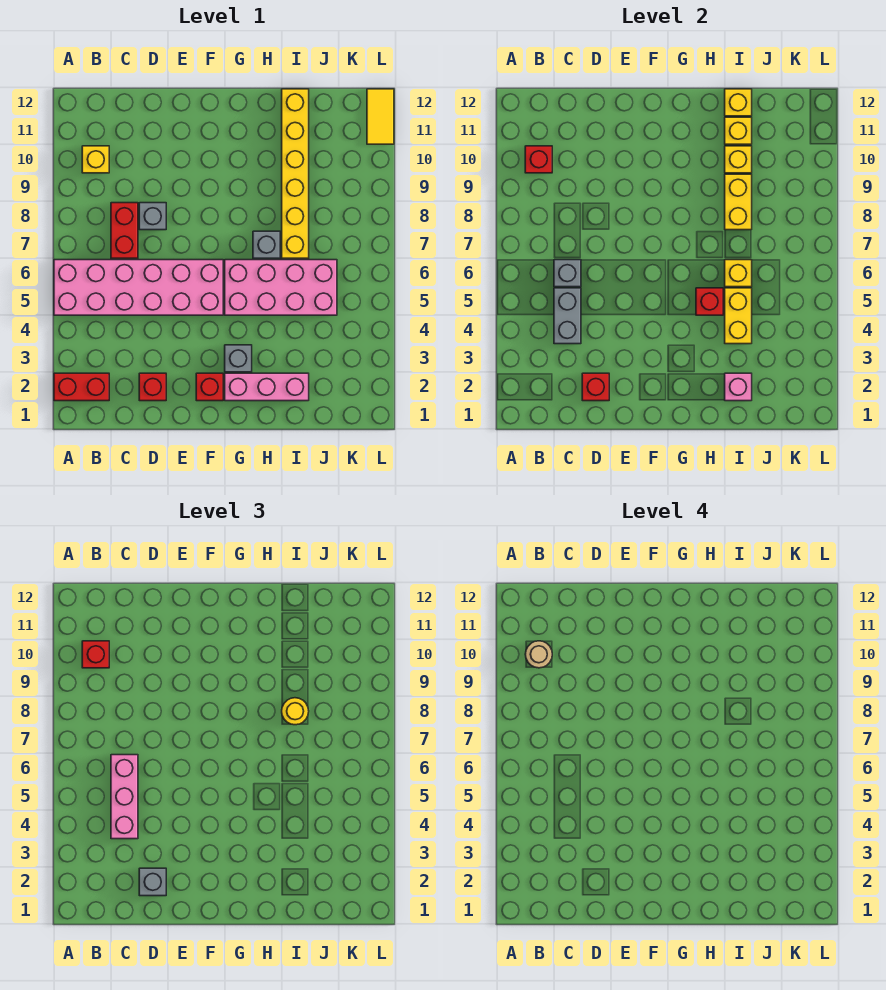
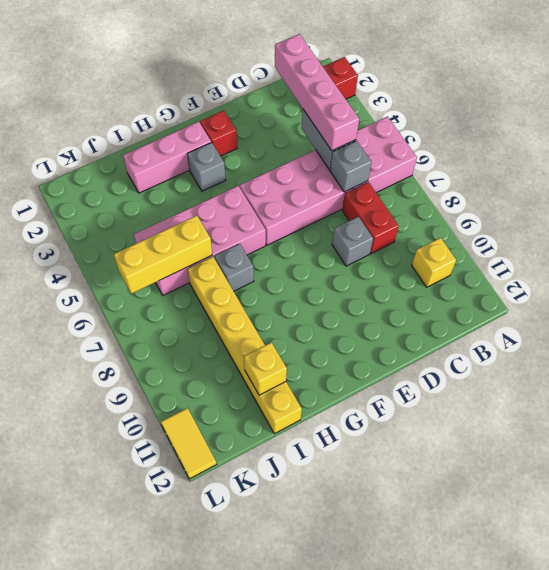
pink 1x4 brick [275,34,359,151] -> pink 1x3 brick [111,755,138,839]
yellow 1x3 brick [114,215,212,294] -> yellow 1x1 brick [725,260,752,287]
none -> red 1x1 brick [139,373,166,401]
none -> red 1x1 brick [525,146,552,173]
none -> red 1x1 brick [582,373,609,401]
none -> red 1x1 brick [696,288,723,315]

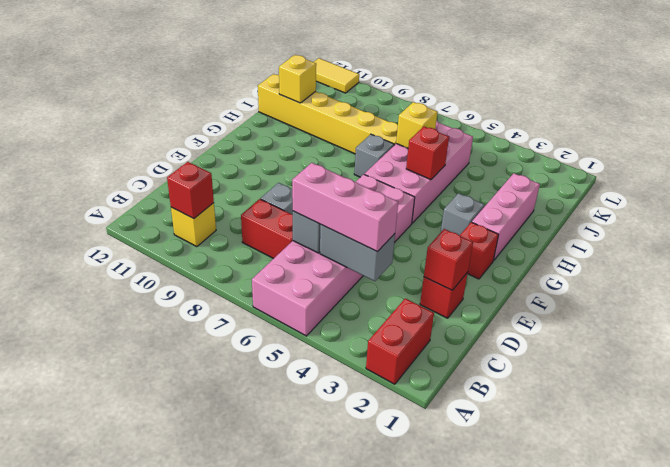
none -> pink 1x1 brick [725,373,752,401]
none -> yellow 1x2 brick [725,288,752,344]
none -> yellow 1x2 brick [725,174,752,230]
none -> yellow 1x1 brick [725,146,752,173]

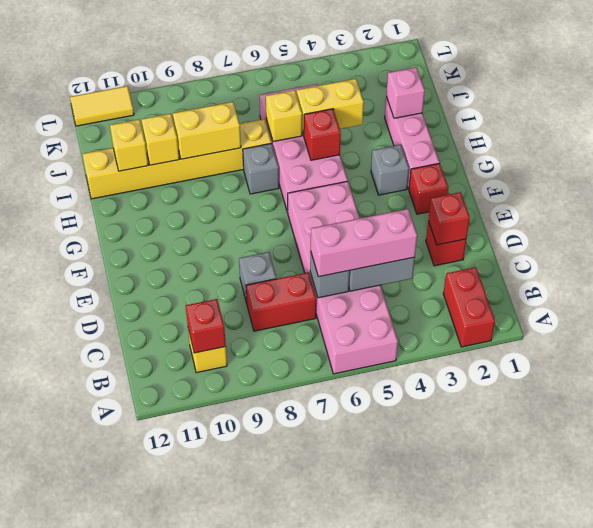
none -> yellow 1x1 brick [725,89,752,116]
none -> red 1x1 brick [82,641,109,668]
none -> grey 1x1 brick [139,868,166,896]
none -> yellow 1x1 round brick [282,698,309,725]

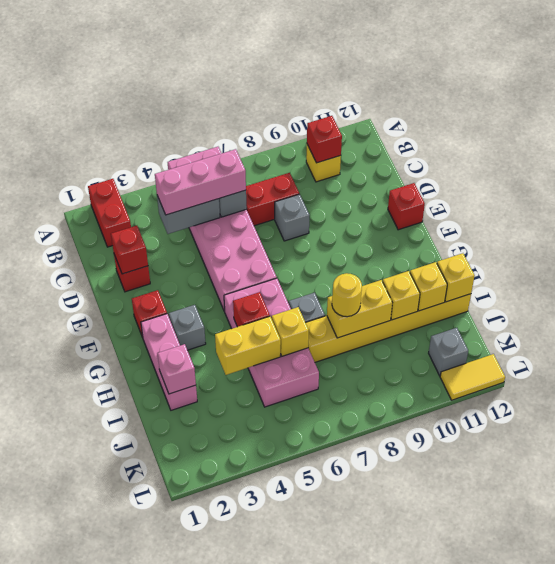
red 1x1 brick [388,183,425,230] -> red 1x1 brick moved to [82,641,109,668]
grey 1x1 brick [429,328,468,376] -> grey 1x1 brick moved to [139,868,166,896]
none -> tan 1x1 round brick [525,641,552,668]

